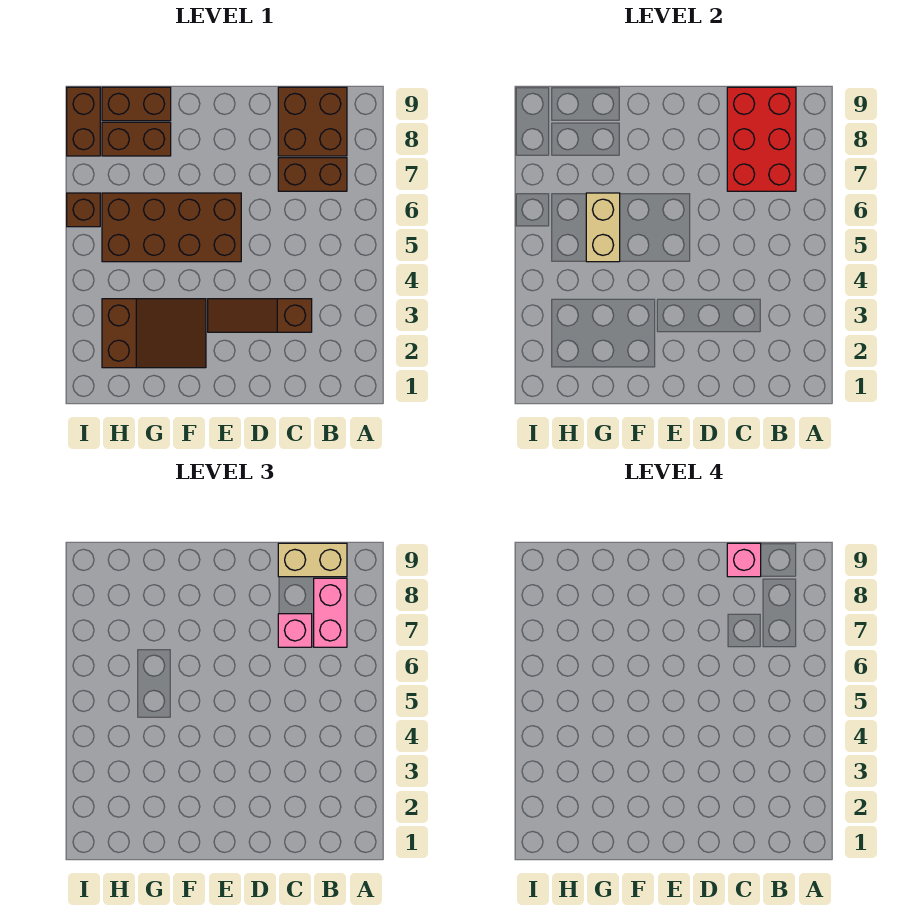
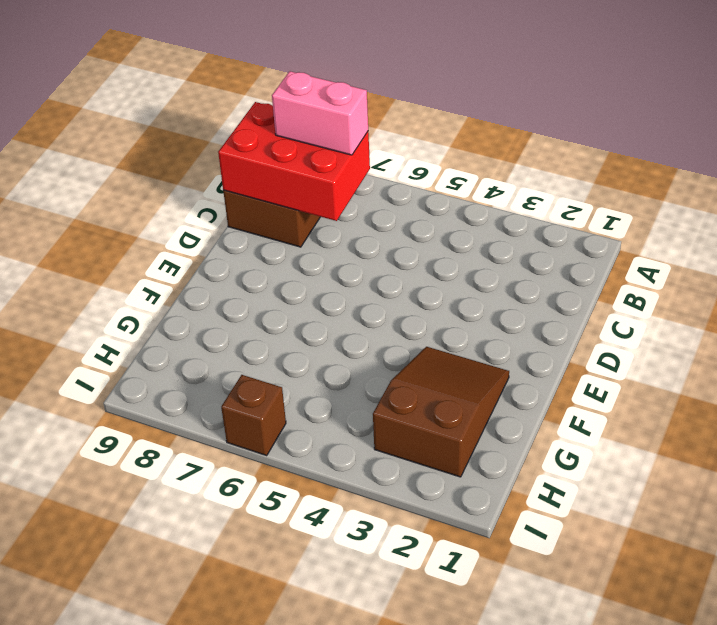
none -> brown 1x2 brick [278,158,347,191]
none -> brown 1x3 slope [208,299,312,332]
none -> brown 2x4 brick [102,193,241,262]

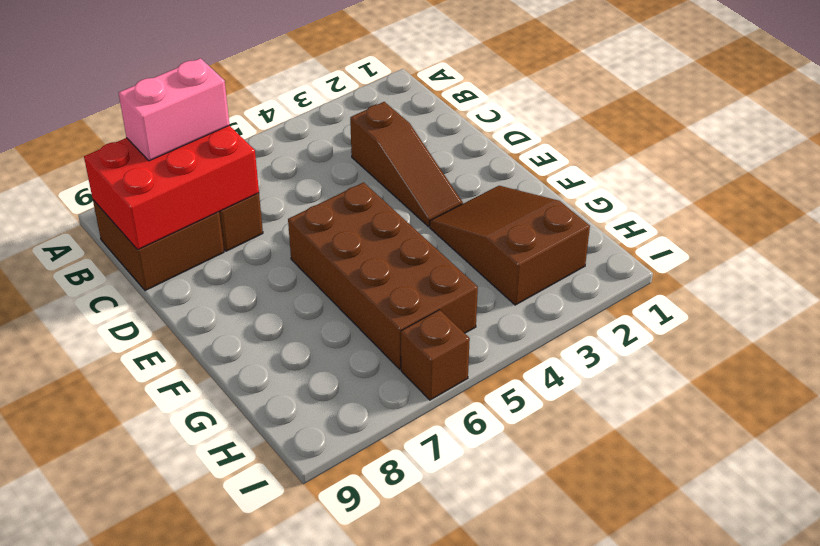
none -> brown 1x2 brick [102,122,171,156]
none -> brown 1x2 brick [102,87,171,121]
none -> brown 1x2 brick [67,87,100,156]

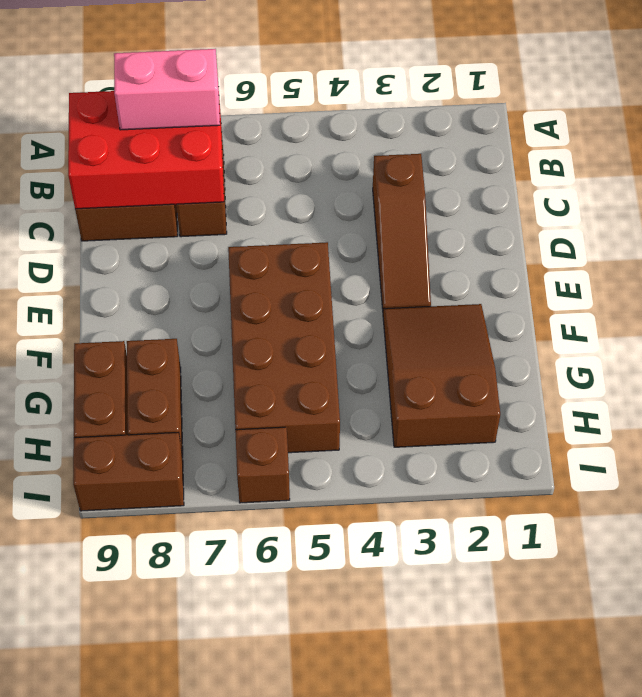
none -> tan 1x2 brick [586,193,620,262]
none -> tan 1x2 brick [278,543,347,577]
none -> pink 1x1 brick [278,614,312,647]

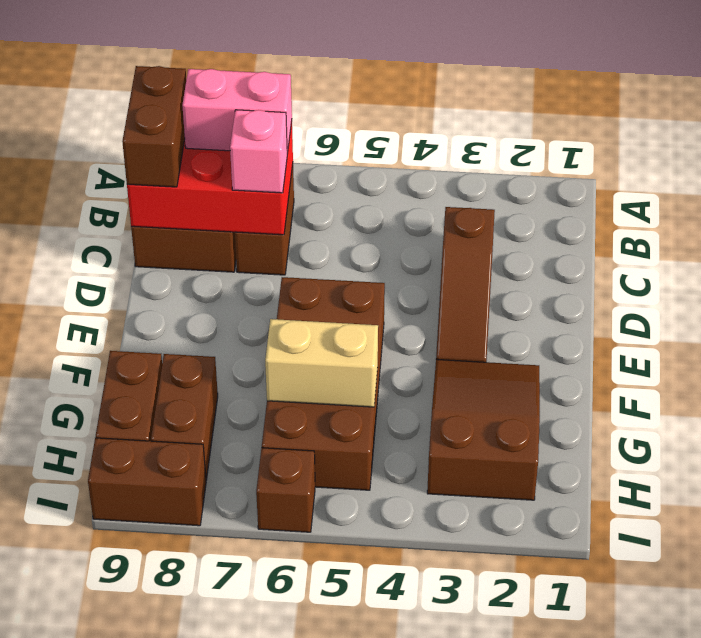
brown 1x2 brick [122,66,186,187] -> tan 1x2 brick [278,543,347,577]
none -> pink 1x1 brick [727,543,761,577]

